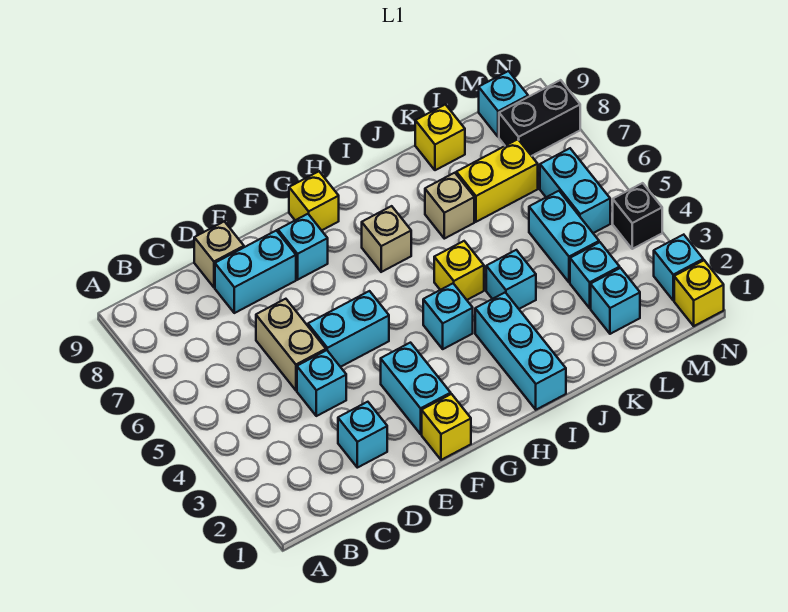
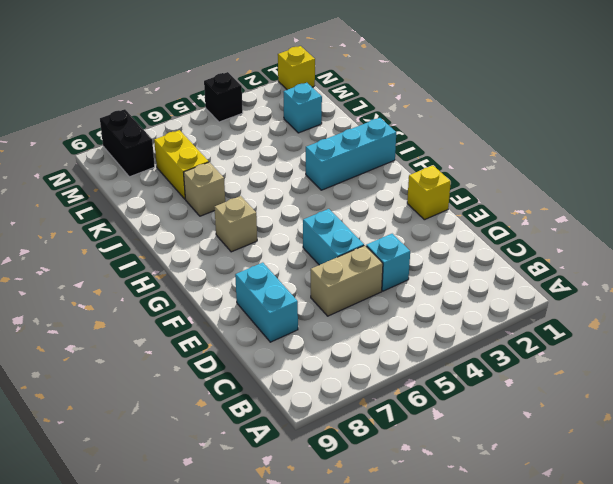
none -> cyan 1x1 brick [338,402,387,468]
none -> tan 1x1 brick [194,221,244,287]
none -> cyan 1x2 brick [381,343,451,434]

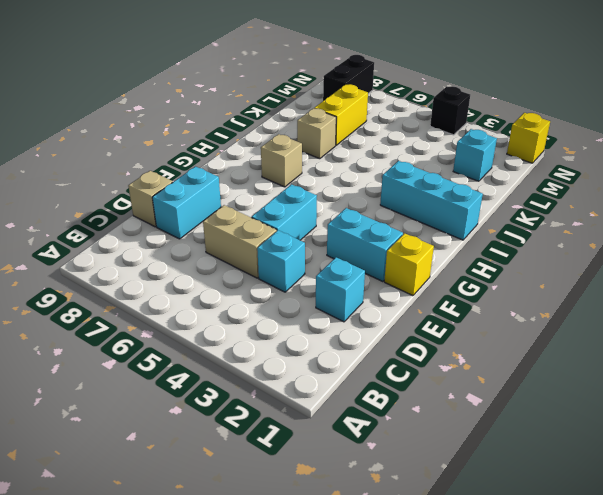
none -> cyan 1x1 brick [278,214,328,280]
none -> yellow 1x1 brick [289,171,339,230]
none -> cyan 1x1 brick [423,283,473,349]

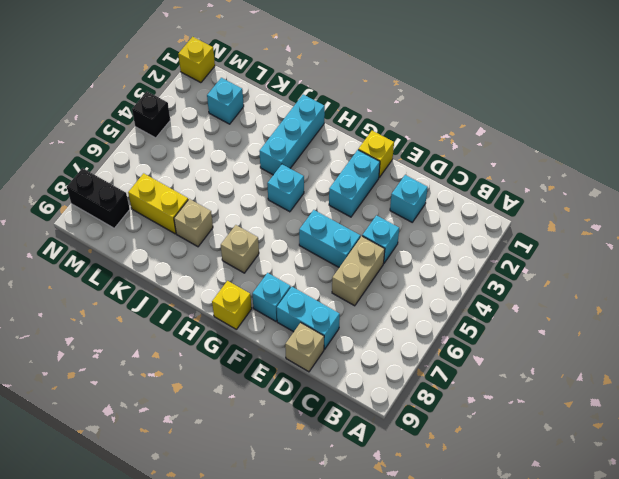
none -> yellow 1x1 brick [434,241,484,300]
none -> cyan 1x1 brick [486,250,536,309]
none -> yellow 1x1 brick [415,104,465,170]

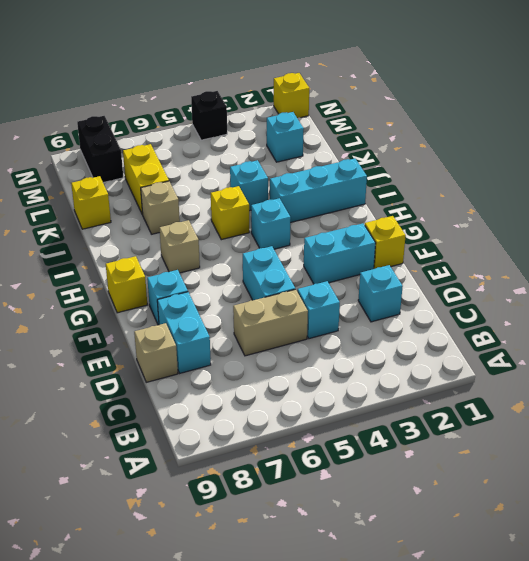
none -> cyan 1x1 brick [570,242,620,308]
none -> cyan 1x2 brick [529,191,599,282]
none -> cyan 1x2 brick [540,148,610,233]

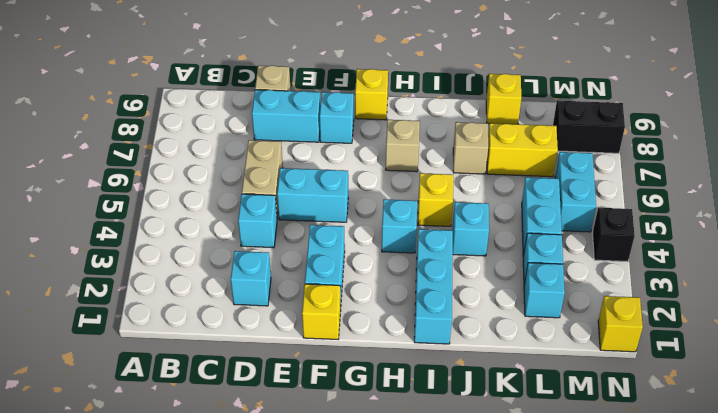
none -> cyan 1x1 brick [479,71,528,137]
none -> cyan 1x1 brick [654,235,703,300]

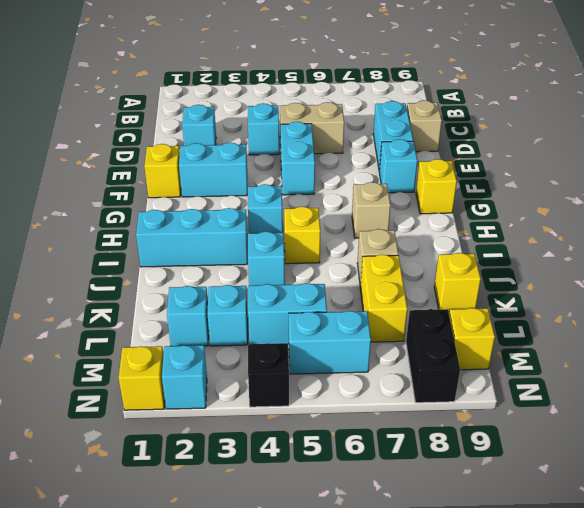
yellow 1x1 brick [449,308,495,370] -> cyan 1x1 brick [479,71,528,137]

